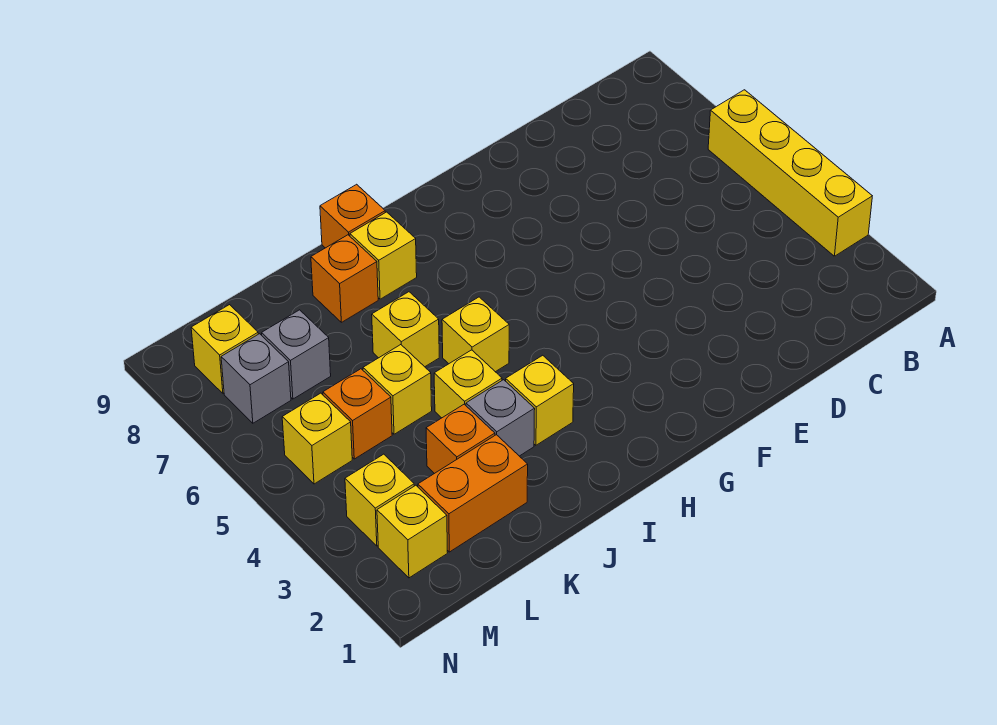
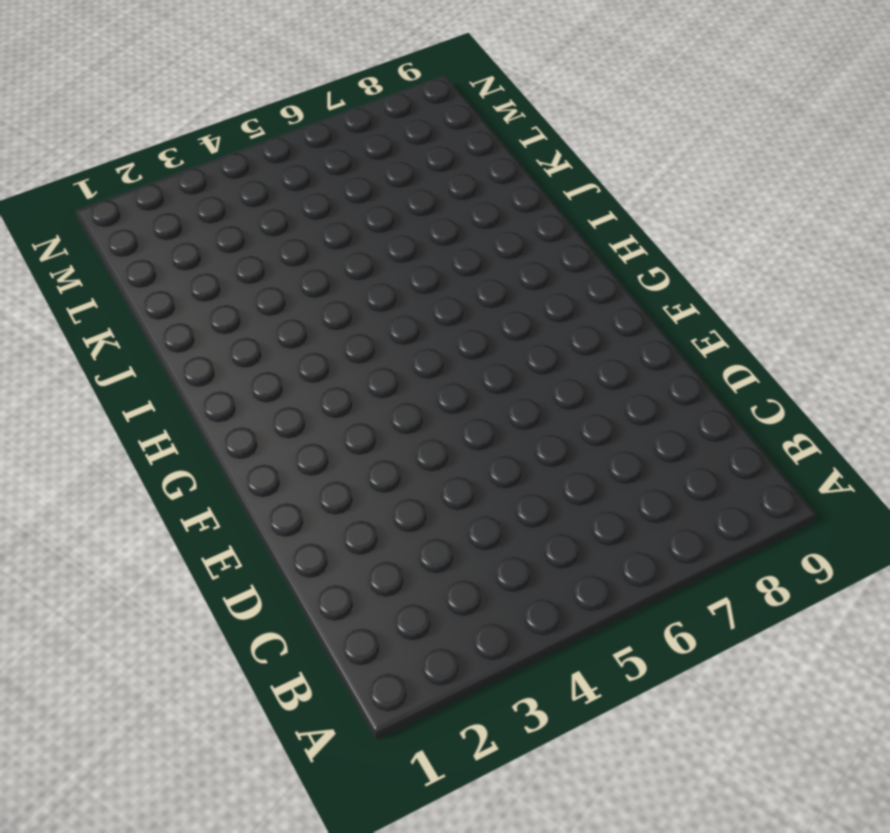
none -> yellow 1x4 brick [708,90,872,256]
none -> yellow 1x1 brick [506,355,574,445]
none -> yellow 1x1 brick [442,297,509,372]

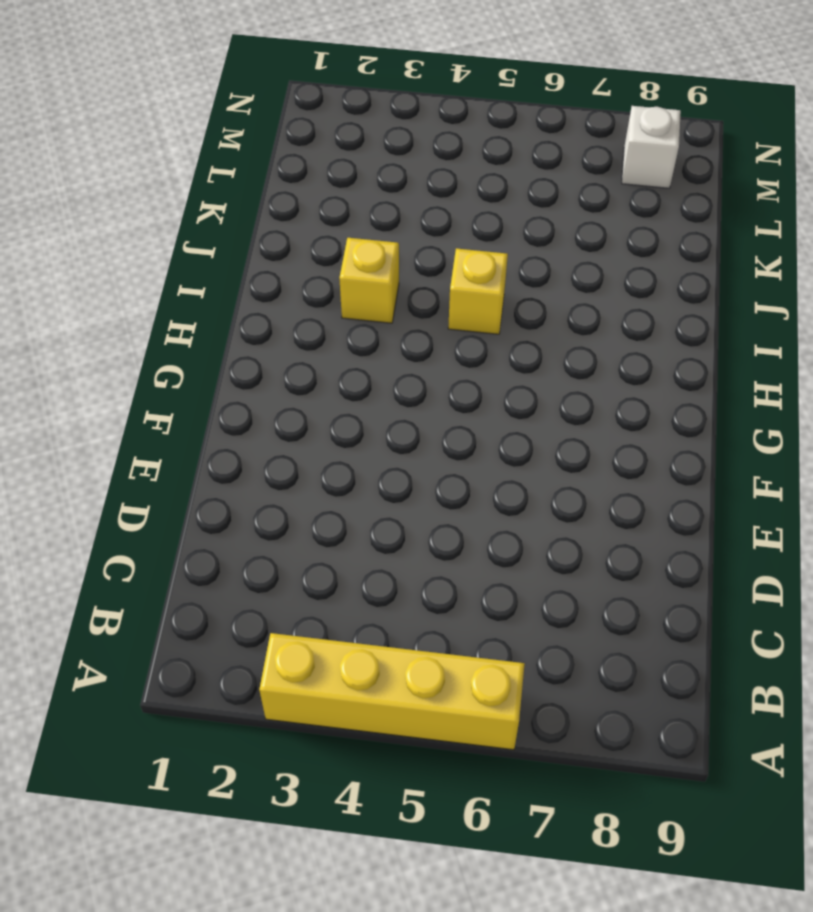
white 1x1 brick [622,106,681,188] -> yellow 1x1 brick [191,305,258,394]
none -> yellow 1x1 brick [350,212,417,299]
none -> orange 1x1 brick [320,184,385,248]
none -> grey 1x1 brick [466,380,535,456]

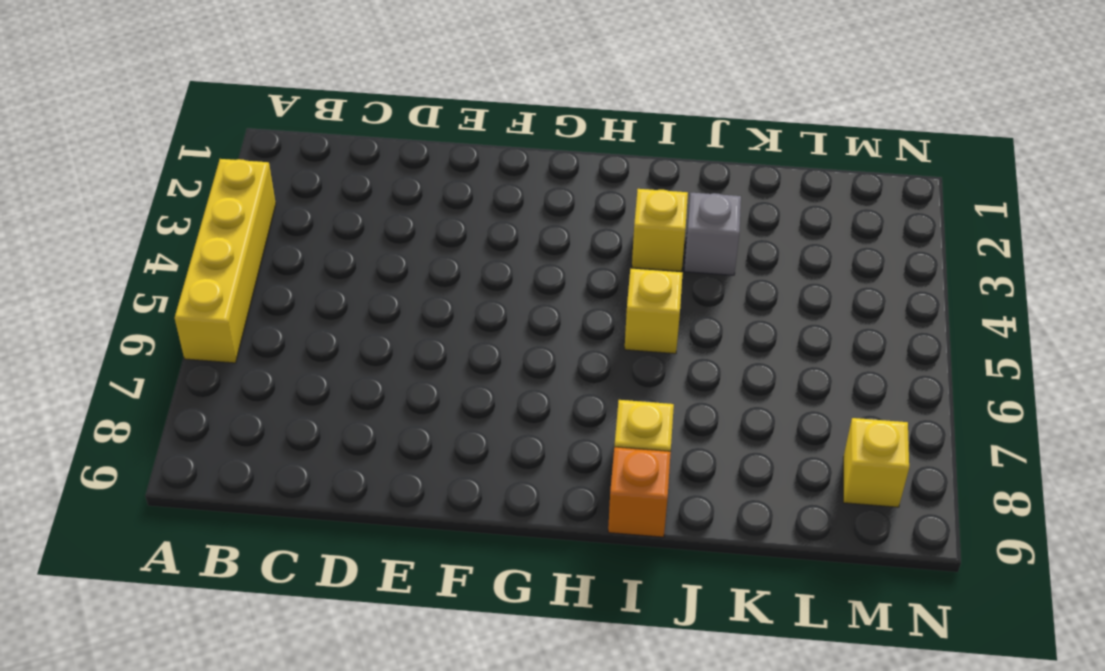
none -> yellow 1x1 brick [434,350,502,418]
none -> yellow 1x1 brick [372,292,439,367]
none -> orange 1x1 brick [311,235,378,322]

